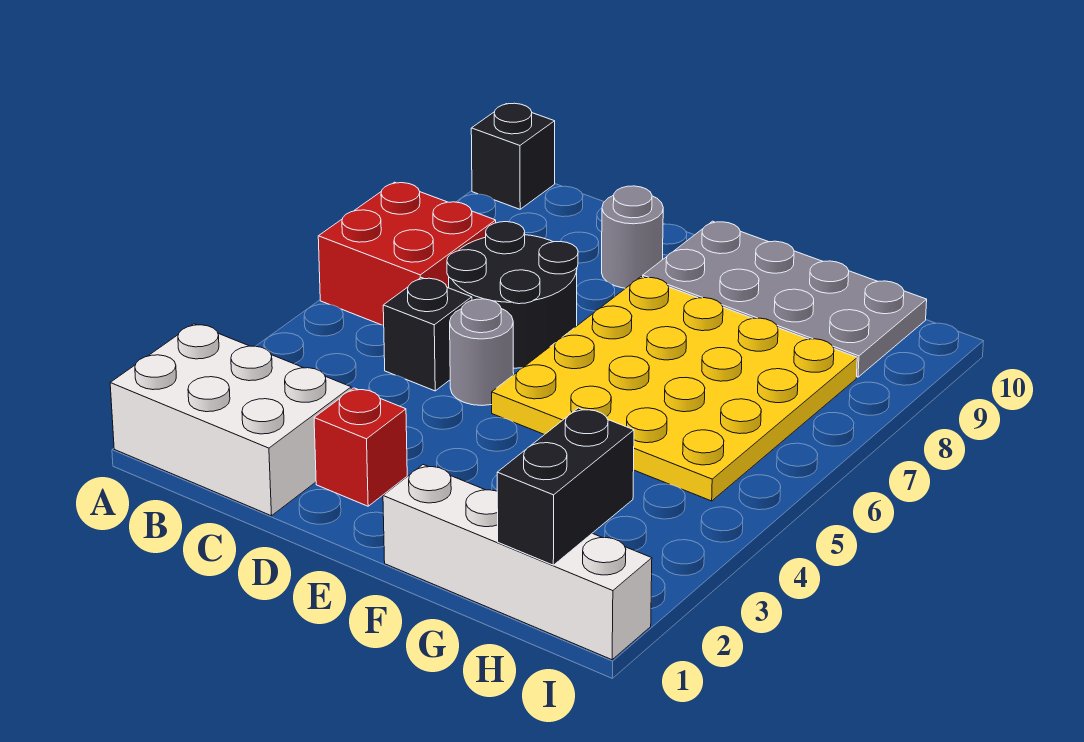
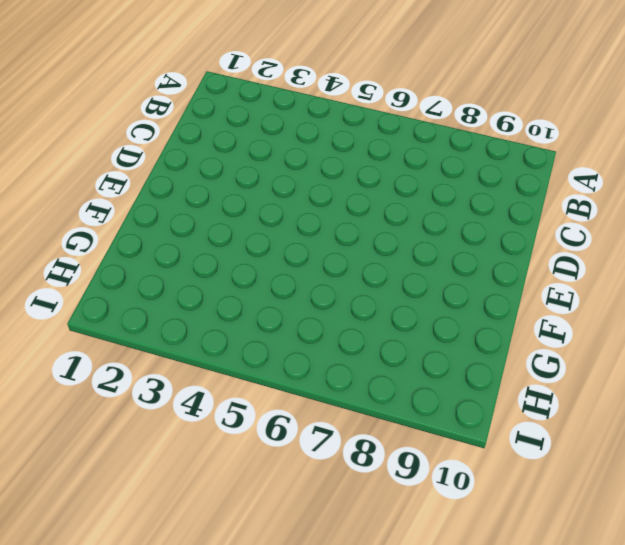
none -> white 2x3 brick [110,324,351,516]
none -> red 2x2 brick [318,182,496,325]
none -> black 1x1 brick [471,103,555,209]

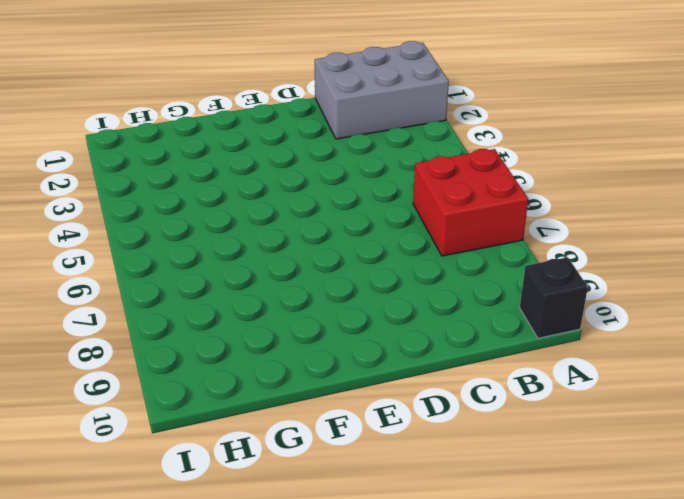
grey 2x3 brick [315,41,449,139] -> white 2x3 brick [110,324,351,516]
none -> black 1x1 brick [383,278,472,391]
none -> black 2x2 round brick [447,222,578,368]
none -> red 1x1 brick [314,388,407,506]

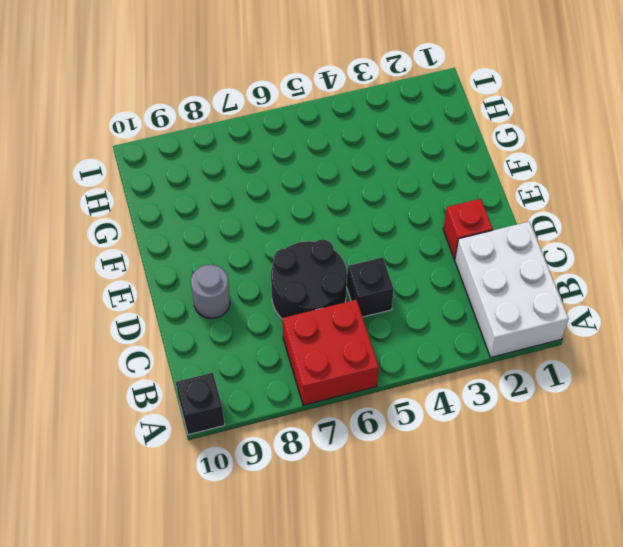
none -> grey 1x1 round brick [450,299,514,405]
none -> yellow 4x4 plate [492,277,857,501]
none -> grey 2x4 plate [643,221,927,377]

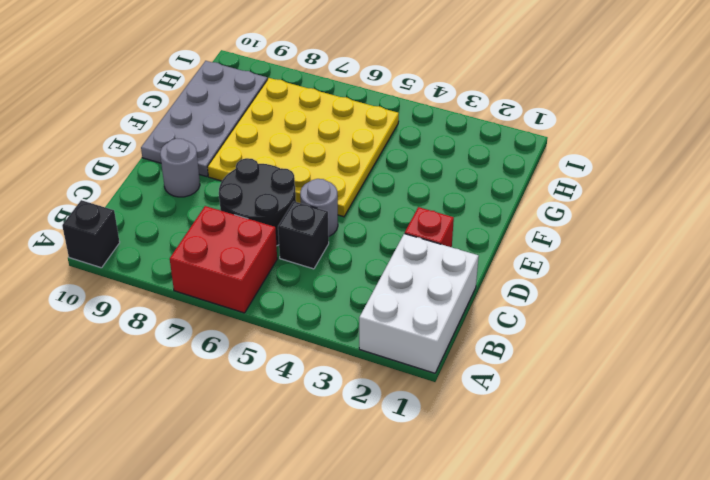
none -> white 1x4 brick [383,465,652,660]
none -> black 1x2 brick [497,408,634,565]

